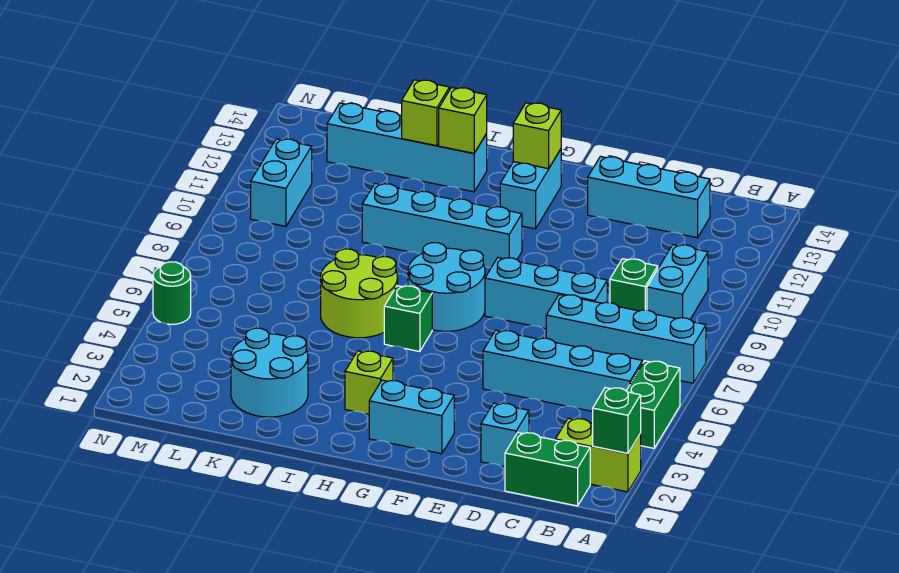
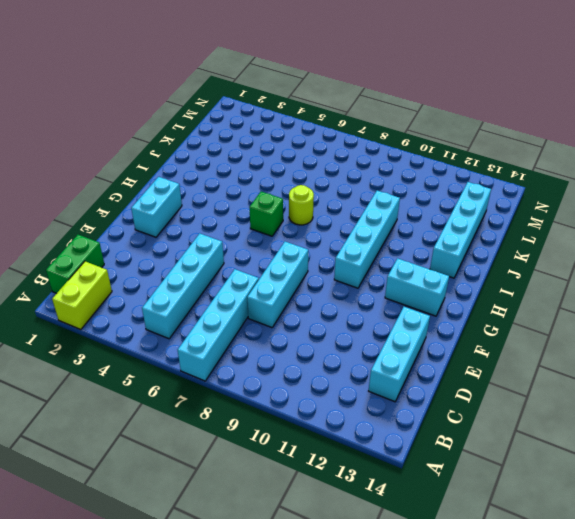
lime 1x1 round brick [289,185,314,225] -> lime 2x2 round brick [321,249,398,338]
none -> green 1x2 brick [626,361,680,448]
none -> cyan 1x2 brick [647,245,708,319]
none -> green 1x1 brick [610,259,658,311]

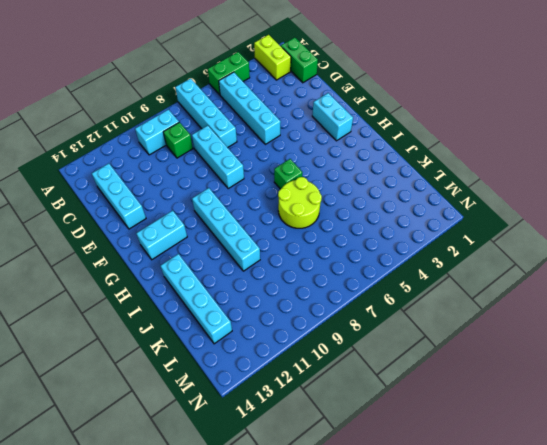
none -> cyan 1x1 brick [481,403,529,467]
none -> cyan 2x2 round brick [408,243,485,331]
none -> lime 1x1 brick [345,351,393,414]

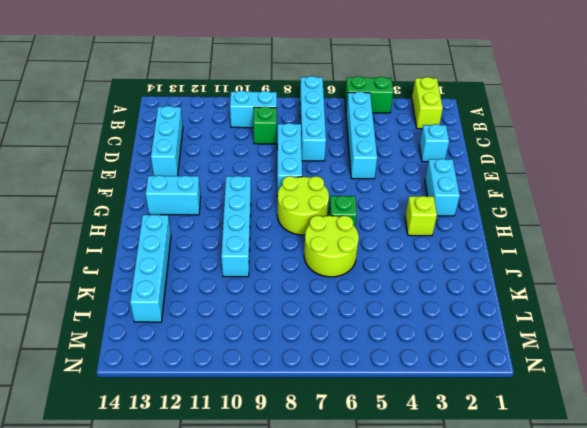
lime 2x2 round brick [277,176,329,235] -> cyan 2x2 round brick [408,243,485,331]
none -> green 1x2 brick [505,433,590,506]
none -> cyan 2x2 round brick [231,328,308,417]
none -> cyan 1x2 brick [251,139,312,226]

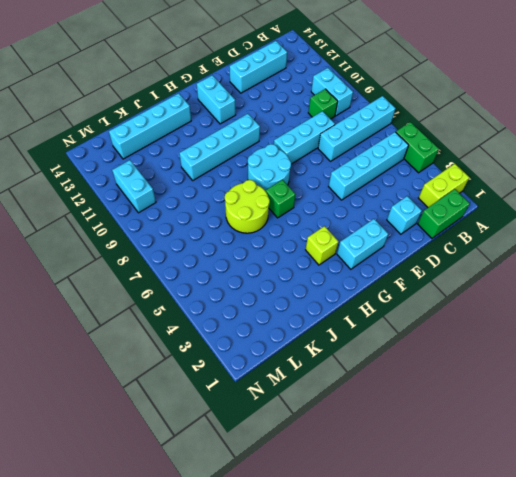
none -> cyan 2x2 round brick [231,328,308,417]
none -> green 1x1 round brick [153,262,191,324]
none -> green 1x1 brick [593,388,641,453]

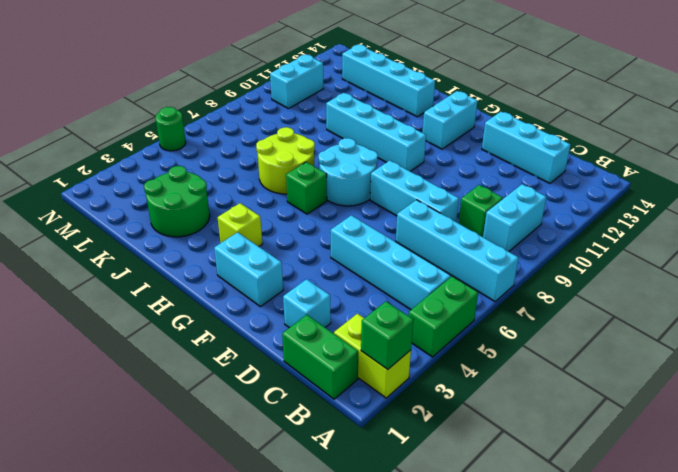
green 2x2 round brick [144,166,210,237] -> cyan 2x2 round brick [231,328,308,417]
none -> lime 1x1 brick [513,103,561,169]
none -> lime 1x1 brick [439,88,487,153]
none -> lime 1x1 brick [402,80,450,146]

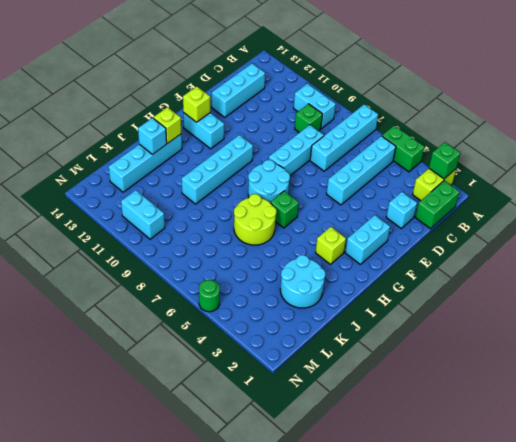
cyan 1x1 brick [138,118,167,155] -> lime 1x1 brick [402,80,450,146]

